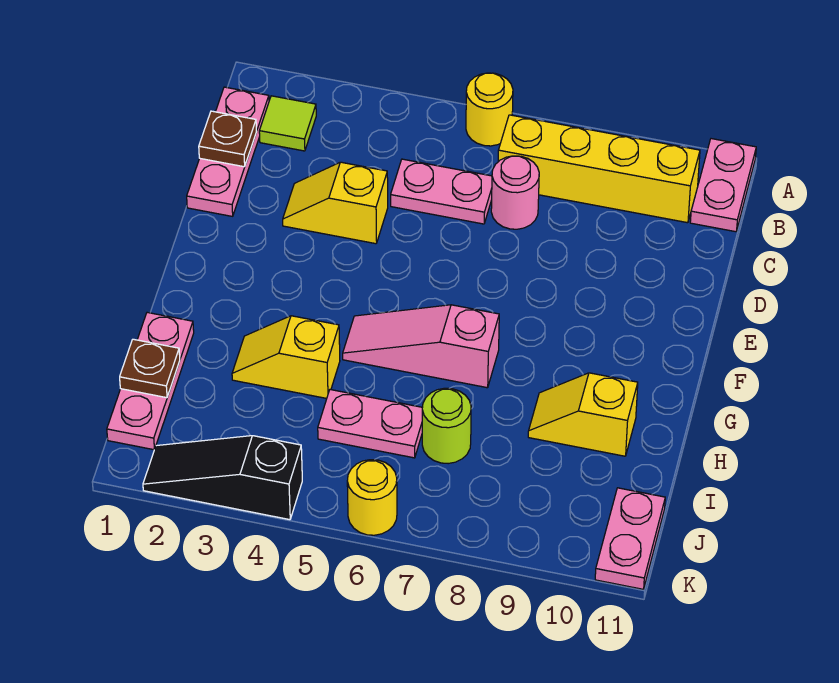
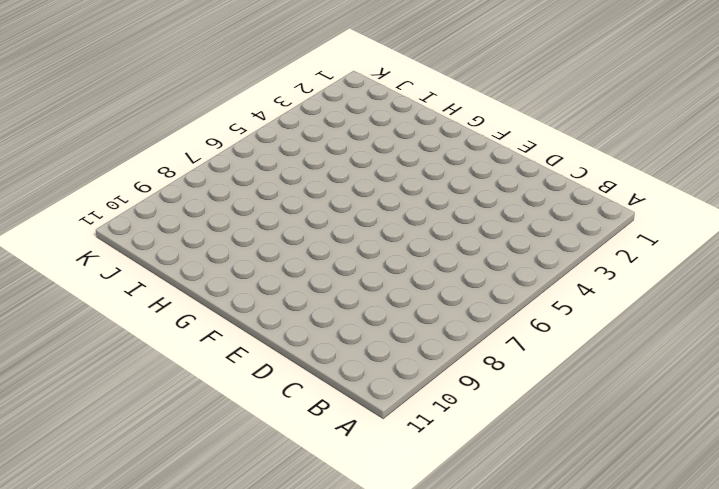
none -> yellow 1x1 round brick [466,73,513,146]
none -> pink 1x2 plate [690,139,756,232]
none -> pink 1x3 plate [187,87,269,216]

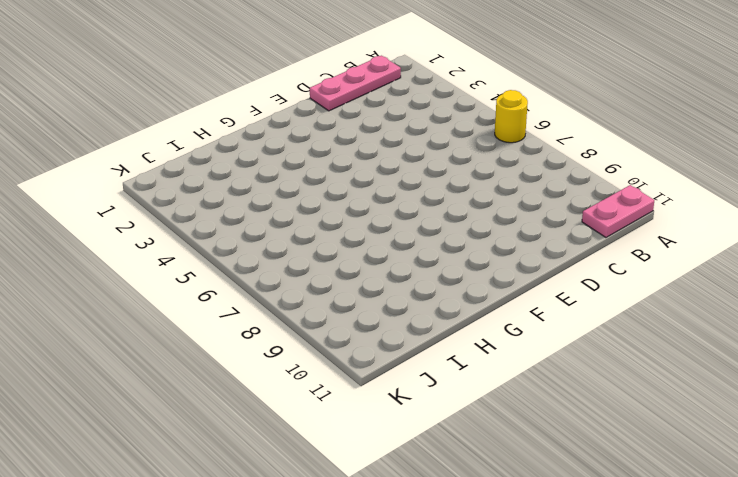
none -> lime 1x1 tile [259,96,316,151]
none -> yellow 1x4 brick [498,115,700,223]
none -> pink 1x2 plate [391,159,492,224]

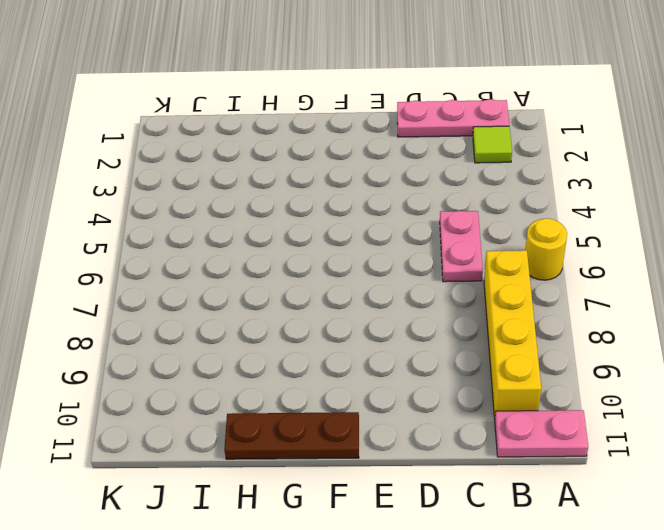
brown 1x3 plate [224,412,359,459] -> none
none -> pink 1x1 round brick [491,156,539,229]
none -> yellow 1x2 slope [283,162,388,244]
none -> pink 1x3 slope [343,305,499,388]

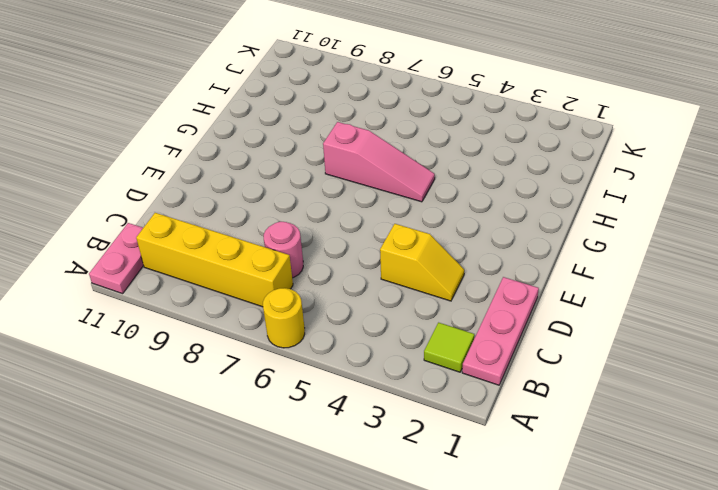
none -> pink 1x2 plate [391,159,492,224]
none -> pink 1x3 plate [107,313,194,450]
none -> yellow 1x2 slope [232,316,340,398]

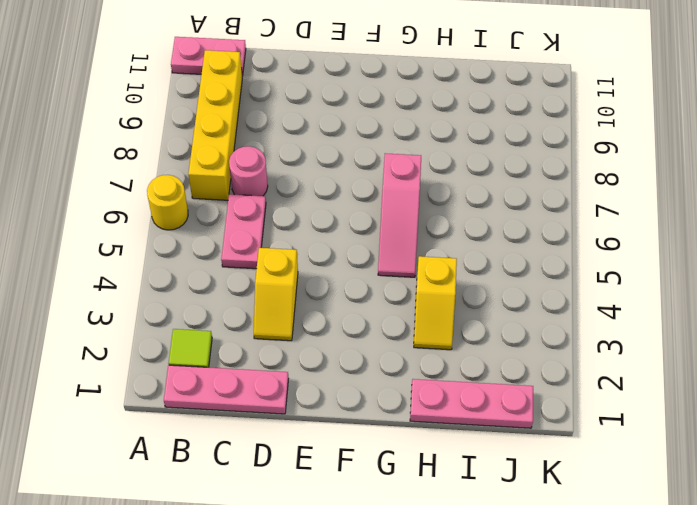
none -> yellow 1x2 slope [528,373,638,456]
none -> pink 1x2 plate [318,390,422,458]
none -> lime 1x1 round brick [422,388,471,464]

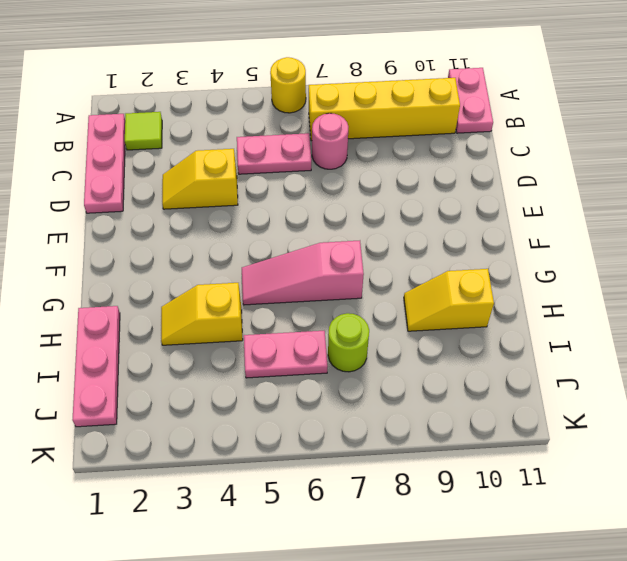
none -> pink 1x2 plate [595,488,665,589]
none -> black 1x3 slope [143,436,302,520]
none -> yellow 1x1 round brick [347,460,397,535]

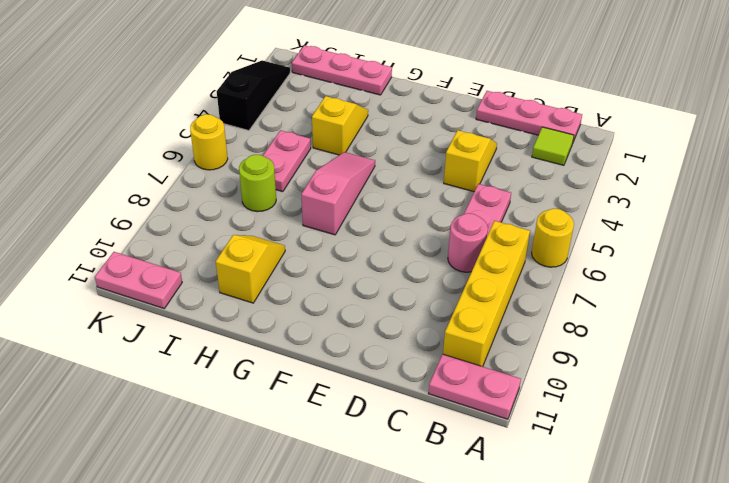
none -> brown 1x1 plate [199,111,257,167]
none -> brown 1x1 plate [120,339,180,398]

